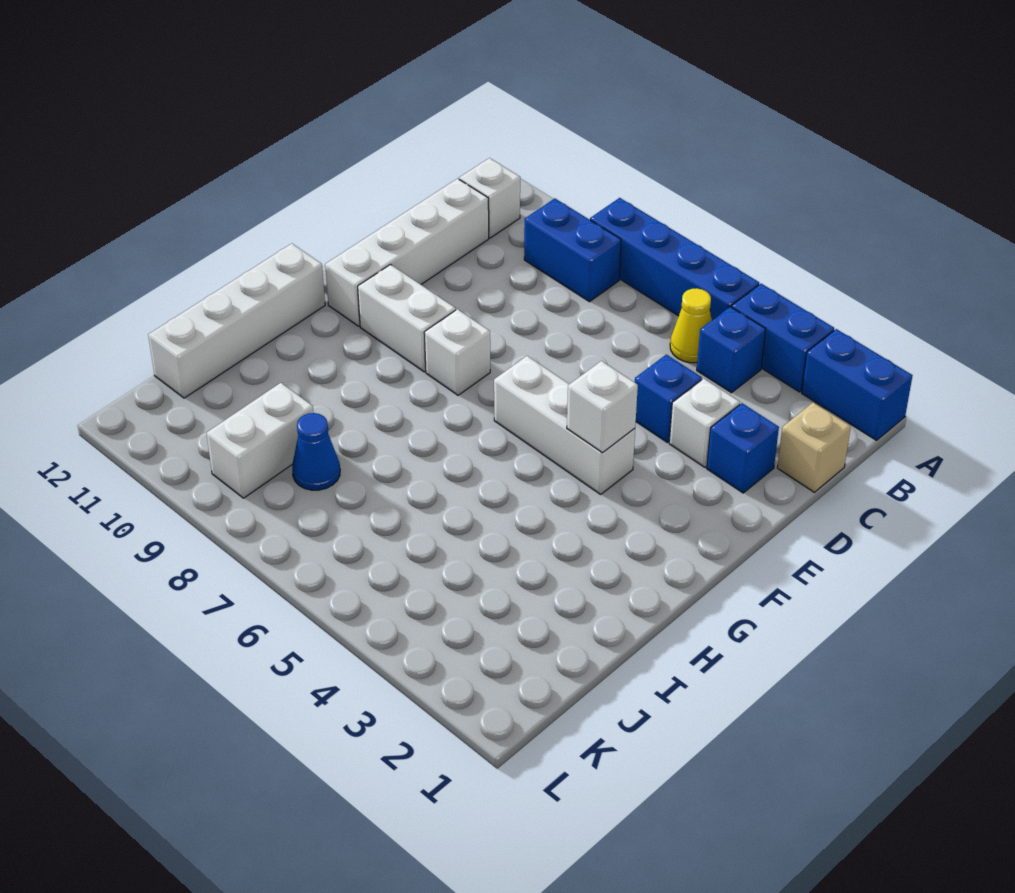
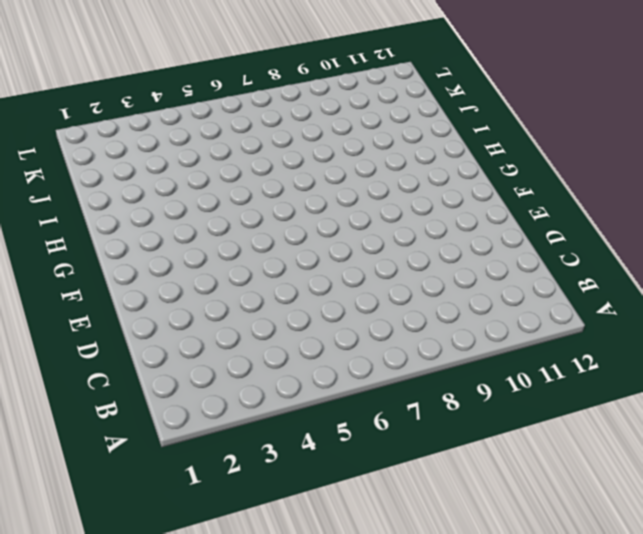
none -> blue 1x2 brick [802,329,913,440]
none -> blue 1x2 brick [732,284,834,392]
none -> blue 1x4 brick [590,198,759,320]

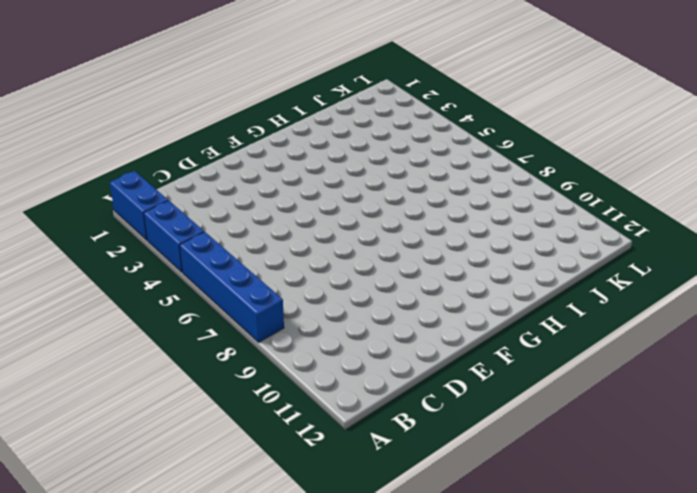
none -> blue 1x1 brick [697,307,766,393]
none -> yellow 1x1 cone [670,288,712,363]
none -> blue 1x2 brick [524,198,621,302]

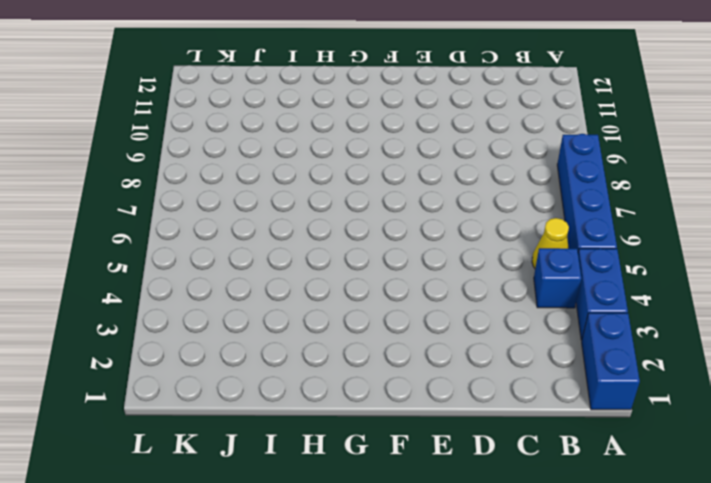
none -> blue 1x2 brick [524,198,621,302]
none -> white 1x1 brick [459,158,520,238]
none -> tan 1x1 brick [777,403,851,492]

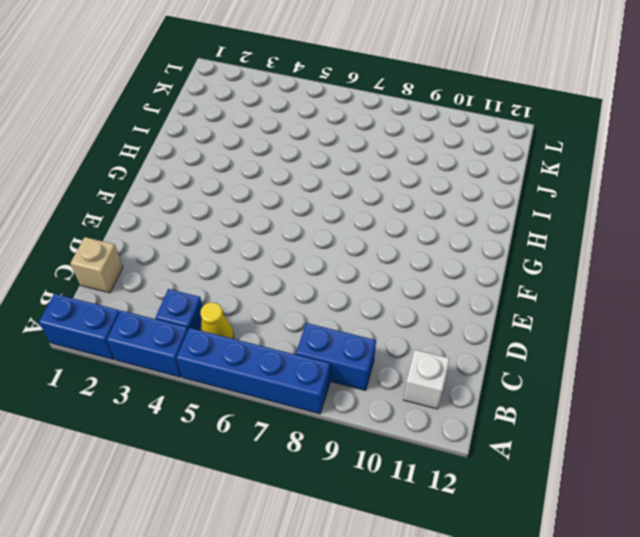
none -> white 1x4 brick [325,179,489,326]
none -> blue 1x1 brick [707,403,779,493]
none -> white 1x1 brick [669,379,740,467]

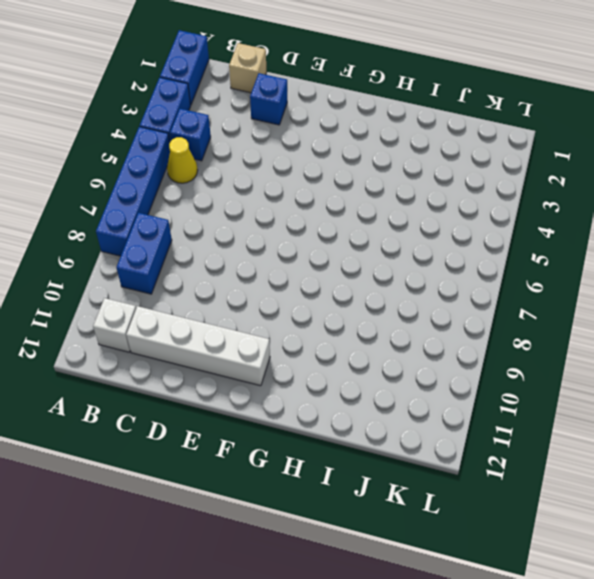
none -> white 1x1 brick [669,379,740,467]
none -> blue 1x1 brick [635,355,702,443]
none -> white 1x3 brick [494,356,635,494]

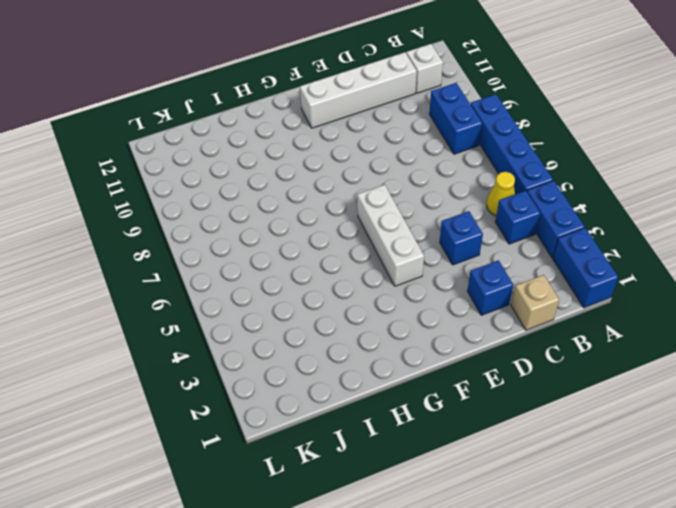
none -> white 1x1 brick [669,379,740,467]
none -> white 1x1 brick [424,309,490,395]
none -> white 1x2 brick [358,265,456,372]

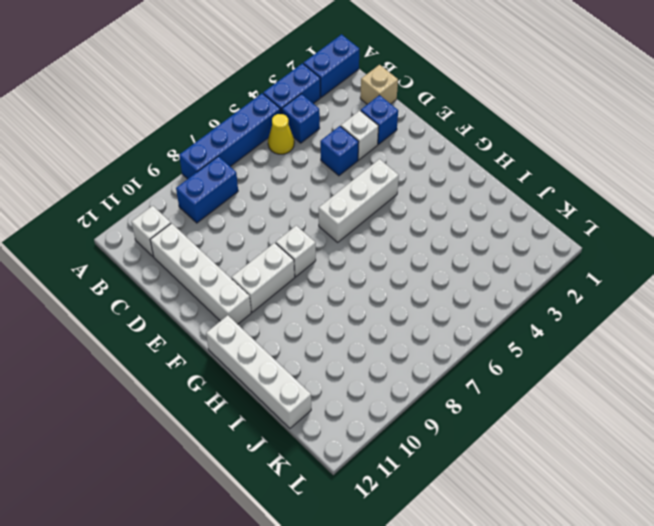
none -> blue 1x1 cone [292,413,340,490]
none -> white 1x2 brick [207,383,313,498]
none -> white 1x1 brick [567,361,638,453]

